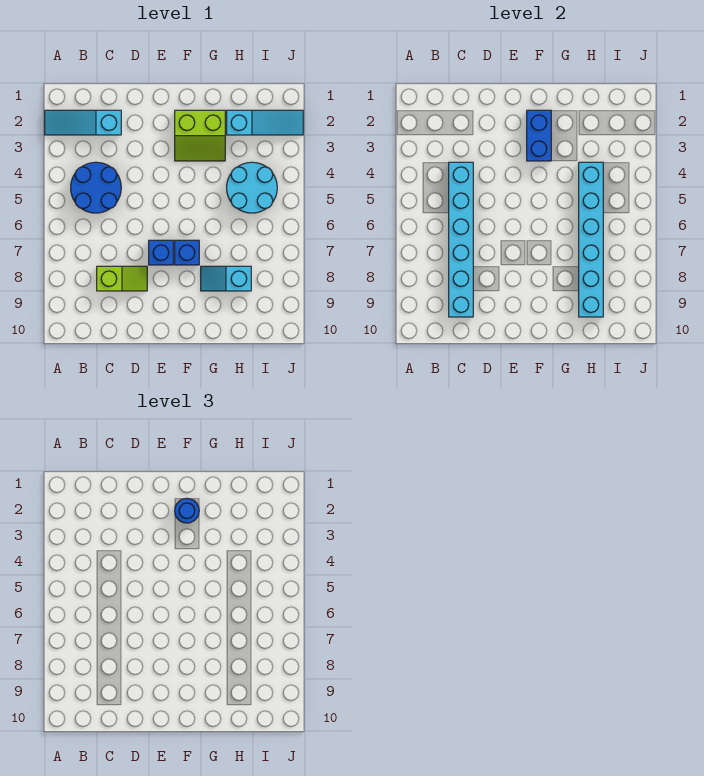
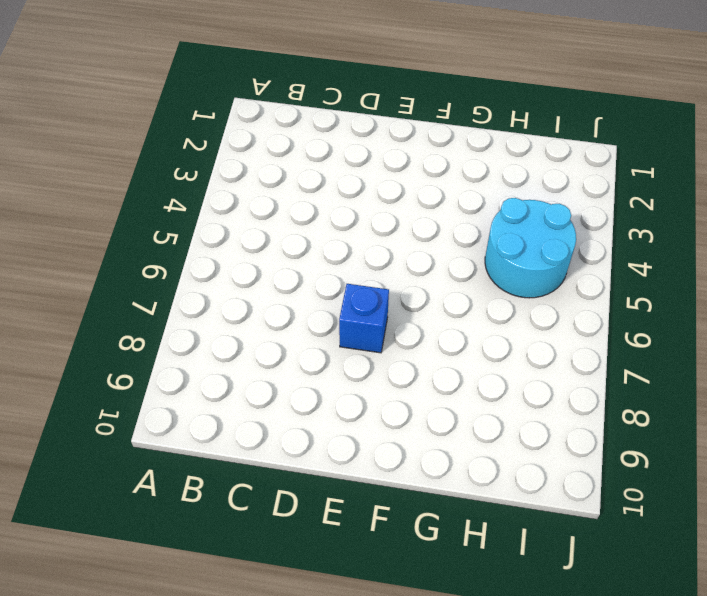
none -> cyan 1x3 slope [45,110,121,135]
none -> blue 2x2 round brick [71,162,121,213]
none -> lime 1x2 slope [97,266,147,291]

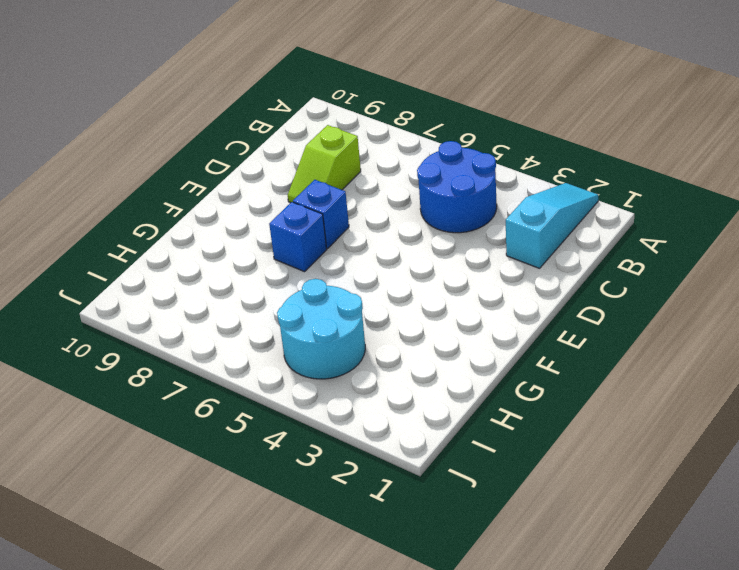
none -> lime 2x2 slope [175,110,225,161]
none -> cyan 1x2 slope [201,266,251,291]
none -> cyan 1x3 slope [227,110,303,135]

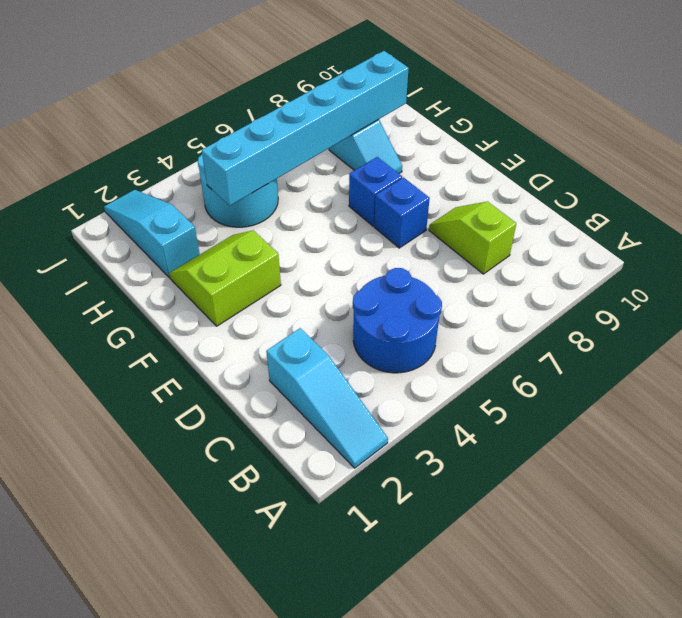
lime 2x2 slope [169,231,281,326] -> lime 2x2 slope turned to [175,110,225,161]
none -> cyan 1x6 brick [449,162,473,317]
none -> blue 1x2 brick [527,110,551,161]
none -> blue 1x1 round brick [175,498,199,523]

